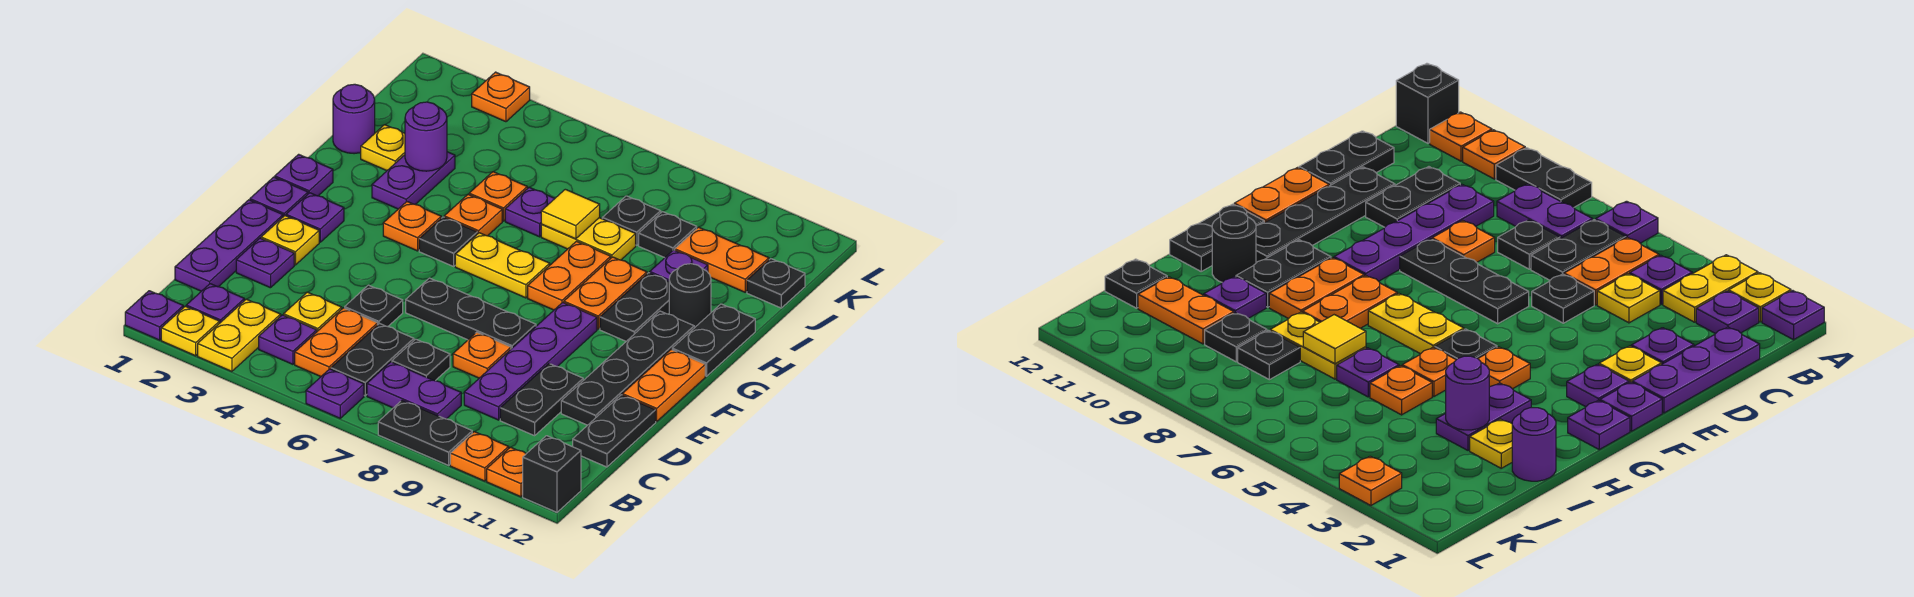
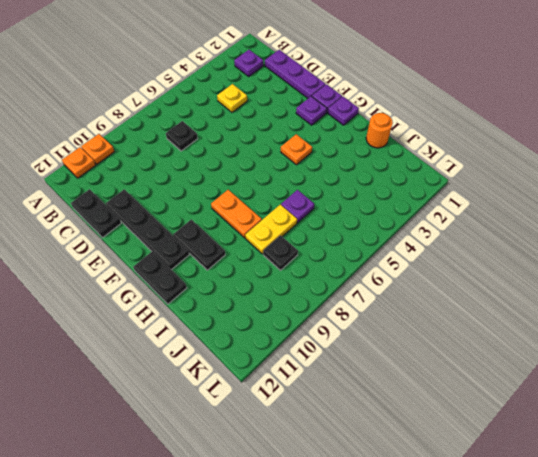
orange 1x1 round brick [366,113,393,148] -> purple 1x1 round brick [333,84,375,154]
none -> purple 1x1 plate [125,291,183,340]
none -> yellow 1x1 plate [161,306,220,356]
none -> yellow 1x2 plate [198,299,281,371]
none -> purple 1x1 plate [306,369,364,418]

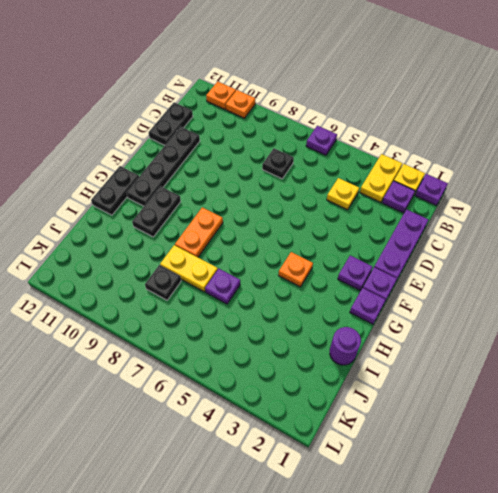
none -> black 1x2 plate [378,400,472,465]
none -> black 1x1 brick [523,436,581,512]
none -> purple 1x1 plate [259,315,317,364]
none -> orange 1x2 plate [295,308,378,377]

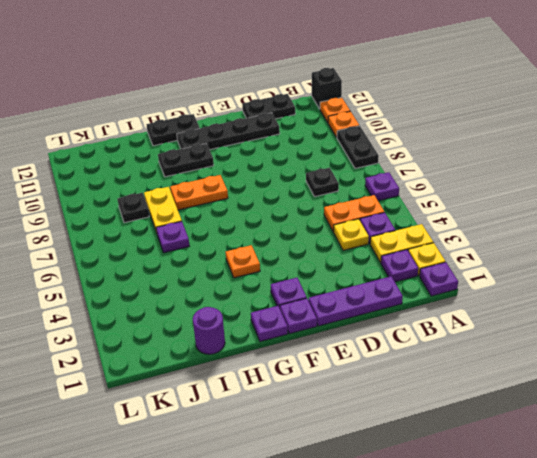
none -> black 1x2 plate [331,324,414,396]
none -> purple 1x2 plate [367,362,461,419]
none -> purple 1x4 plate [464,302,597,420]
none -> black 1x2 plate [500,364,583,436]

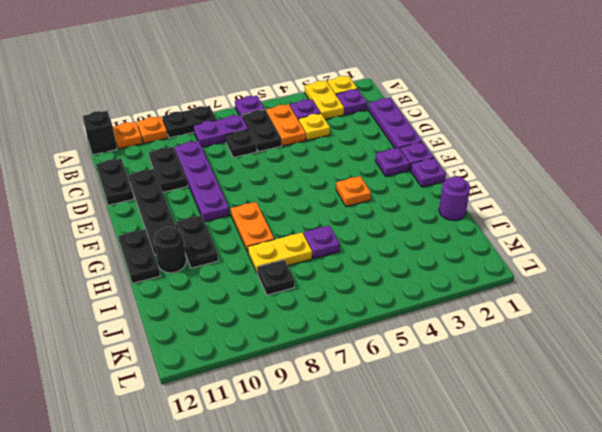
none -> purple 1x1 plate [125,291,183,340]
none -> purple 1x1 plate [236,238,294,288]
none -> black 1x1 plate [345,285,403,327]
none -> orange 1x1 plate [453,332,511,378]

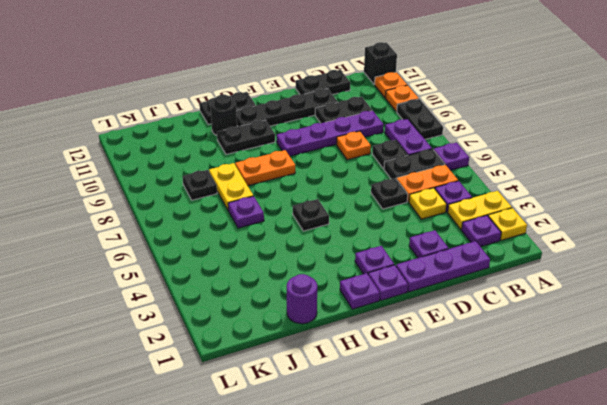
none -> purple 1x1 plate [125,291,183,340]
none -> yellow 1x1 plate [261,216,319,265]
none -> black 1x3 plate [406,278,536,349]
none -> orange 1x2 plate [622,349,705,422]

